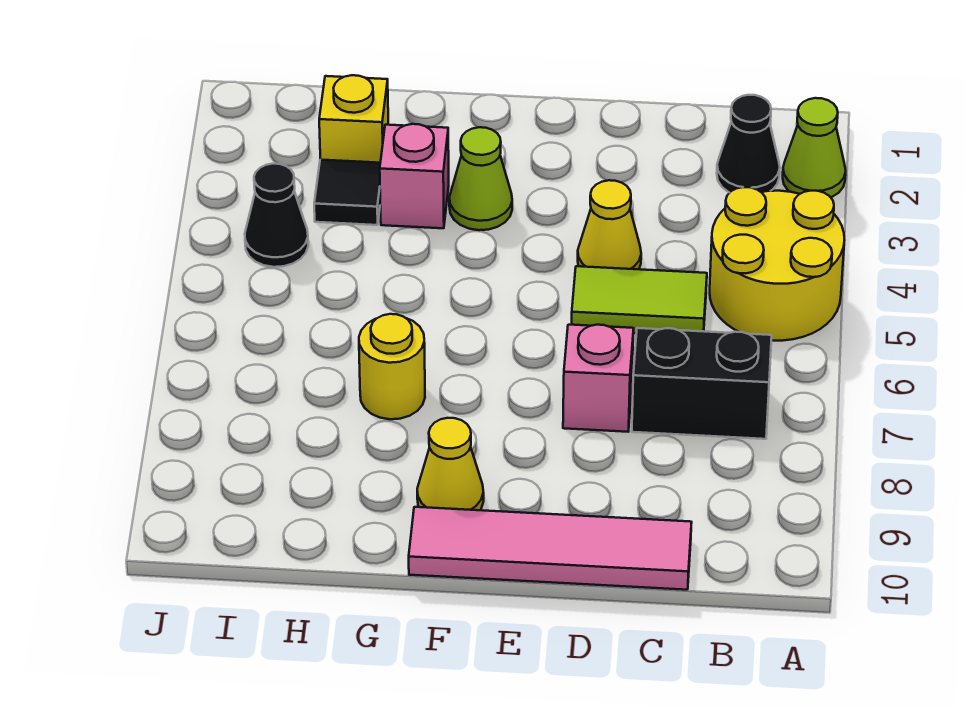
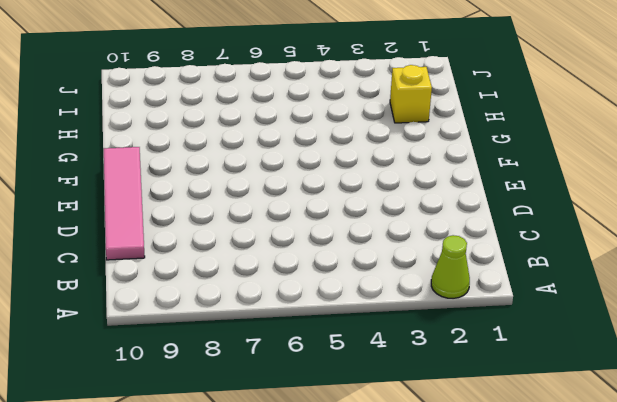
none -> yellow 2x2 round brick [710,187,845,341]
none -> black 1x1 cone [717,95,780,193]
none -> black 1x2 brick [632,328,772,439]

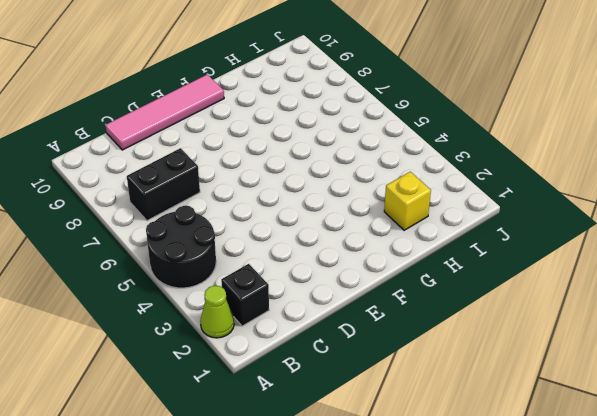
black 2x2 round brick [146,206,216,288] -> yellow 2x2 round brick [710,187,845,341]
black 1x1 brick [221,264,269,326] -> black 1x1 cone [717,95,780,193]
none -> lime 1x2 tile [572,266,707,334]
none -> yellow 1x1 cone [578,180,641,269]
none -> pink 1x1 brick [563,325,634,432]

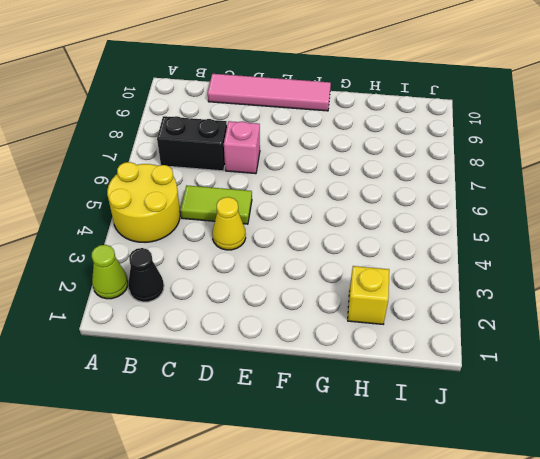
none -> lime 1x1 cone [449,127,512,230]
none -> yellow 1x1 cone [417,418,484,510]
none -> pink 1x1 brick [380,124,449,228]

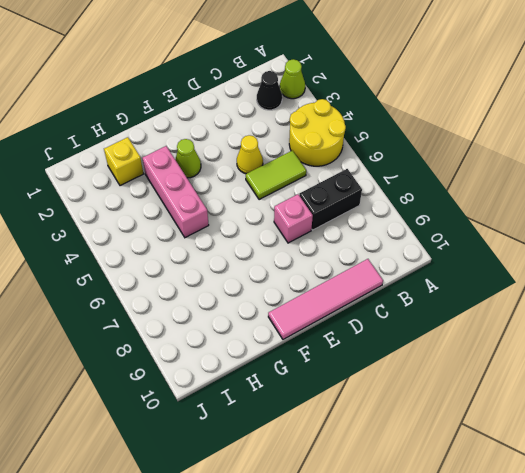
pink 1x3 brick [142,146,209,238] -> pink 1x1 brick [380,124,449,228]
none -> yellow 1x1 cone [417,418,484,510]
none -> yellow 1x1 round brick [359,314,425,419]
none -> black 1x1 tile [314,160,380,225]

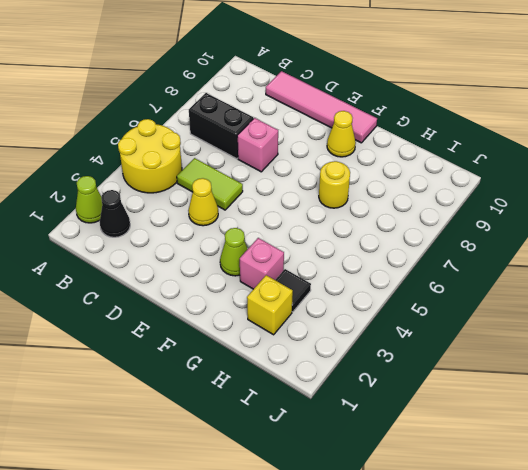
none -> black 1x1 cone [245,164,308,267]

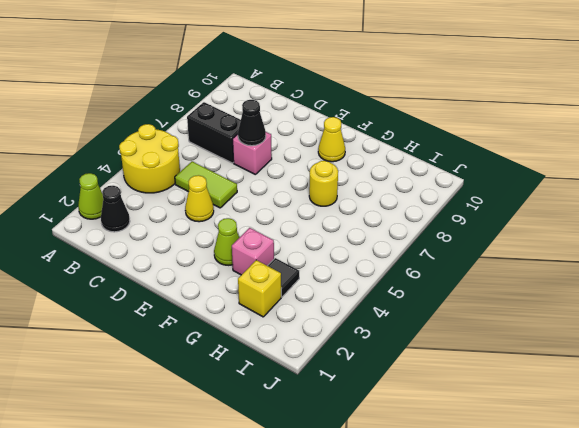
black 1x1 cone [238,100,266,146] -> black 1x1 cone moved to [245,164,308,267]
none -> pink 1x4 tile [409,507,692,590]

